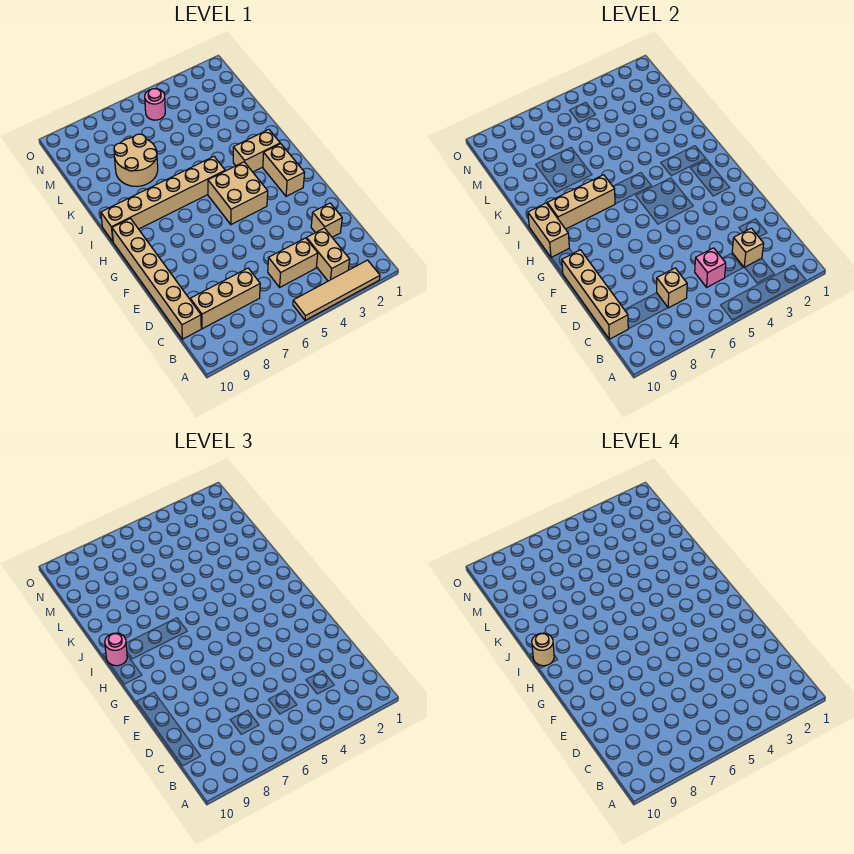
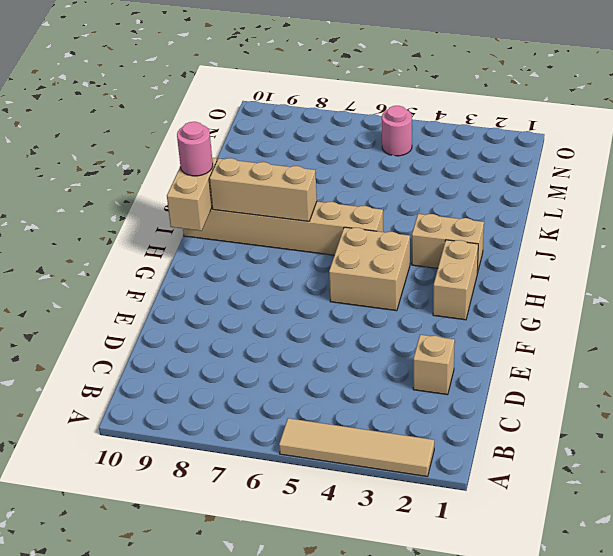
none -> tan 1x2 brick [306,228,350,281]
none -> tan 1x2 brick [268,238,318,287]
none -> tan 1x3 brick [190,268,260,329]

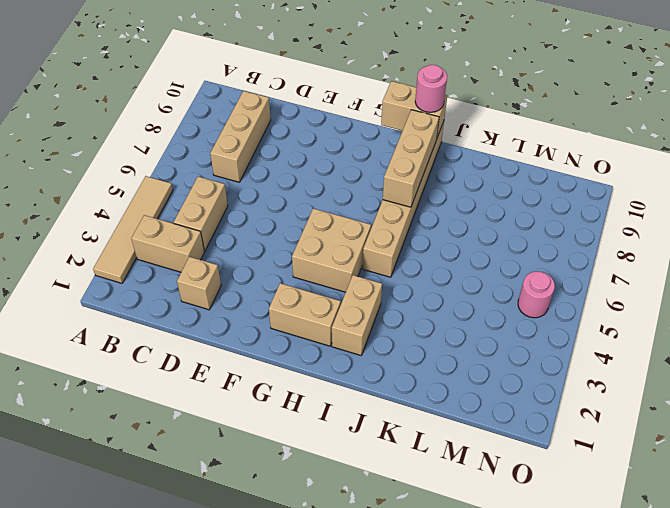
none -> tan 1x6 brick [112,218,201,339]
none -> tan 2x2 round brick [114,134,158,186]
none -> tan 1x1 brick [732,228,764,268]

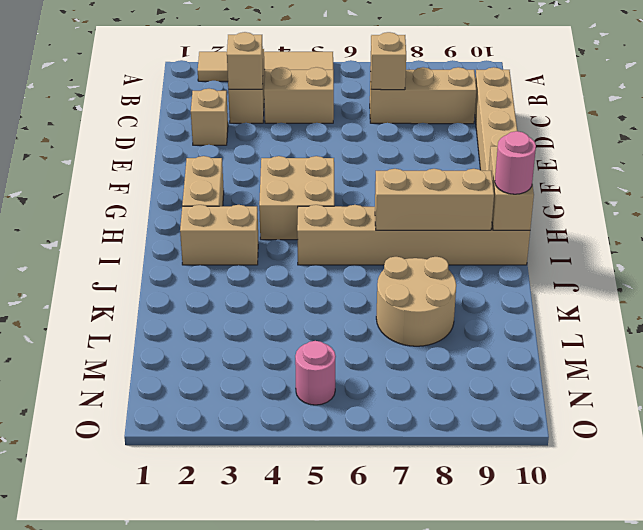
none -> pink 1x1 brick [695,248,726,287]
none -> tan 1x4 brick [562,250,628,339]
none -> tan 1x1 round brick [532,633,554,666]

